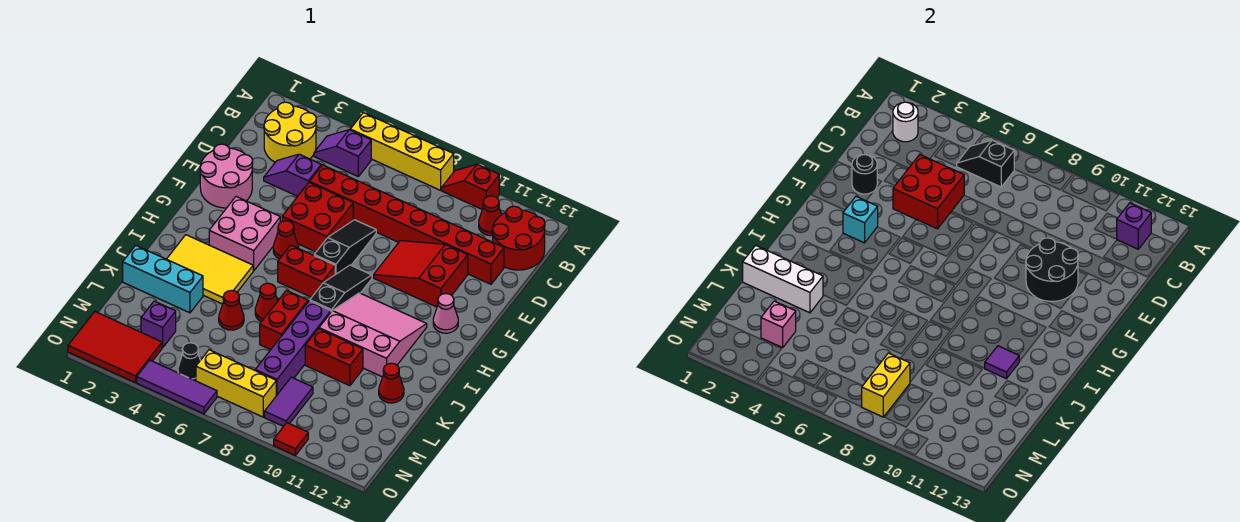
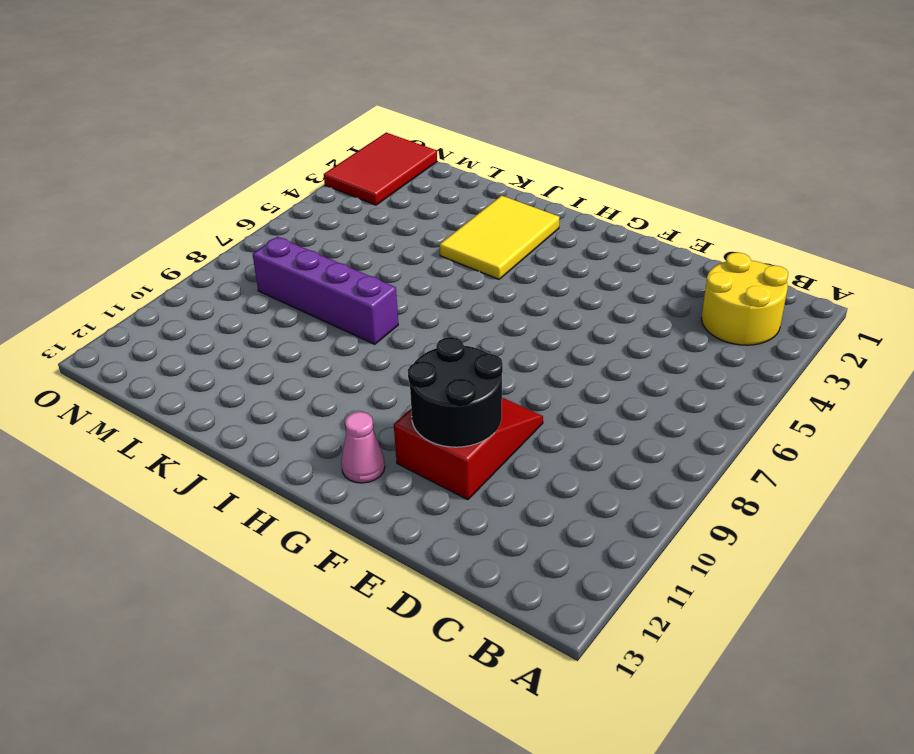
none -> yellow 1x4 brick [350,113,454,190]
none -> red 1x2 slope [442,164,499,209]
none -> purple 1x2 slope [314,130,371,176]
none -> red 1x1 cone [479,196,501,236]

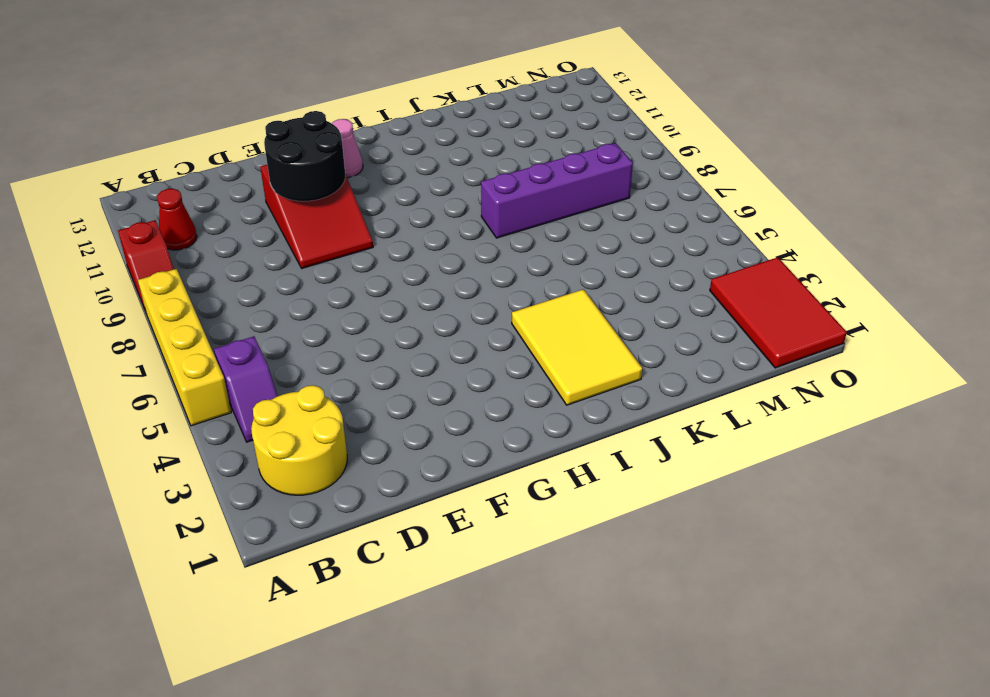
none -> red 2x2 round brick [492,206,545,270]
none -> purple 1x2 slope [264,154,321,196]
none -> red 1x8 brick [309,165,504,284]
none -> pink 2x2 round brick [200,144,253,208]

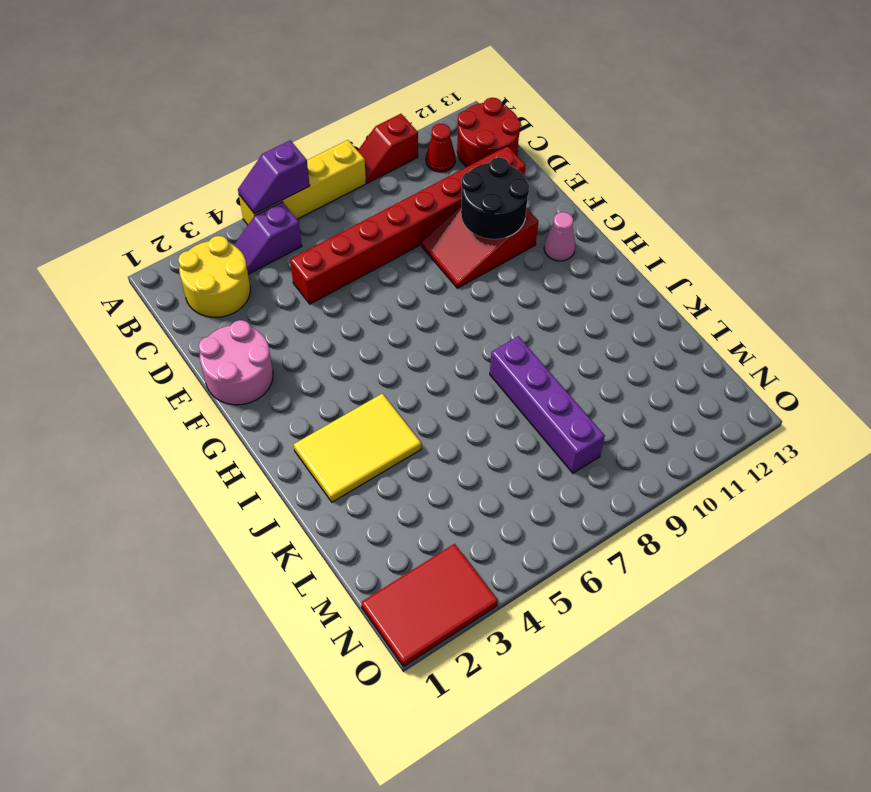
purple 1x2 slope [238,140,310,214] -> purple 1x2 slope moved to [264,154,321,196]
none -> red 2x2 brick [282,183,353,252]
none -> black 1x3 slope [314,220,376,275]
none -> pink 2x2 brick [209,197,280,271]
none -> red 1x1 cone [273,221,299,259]

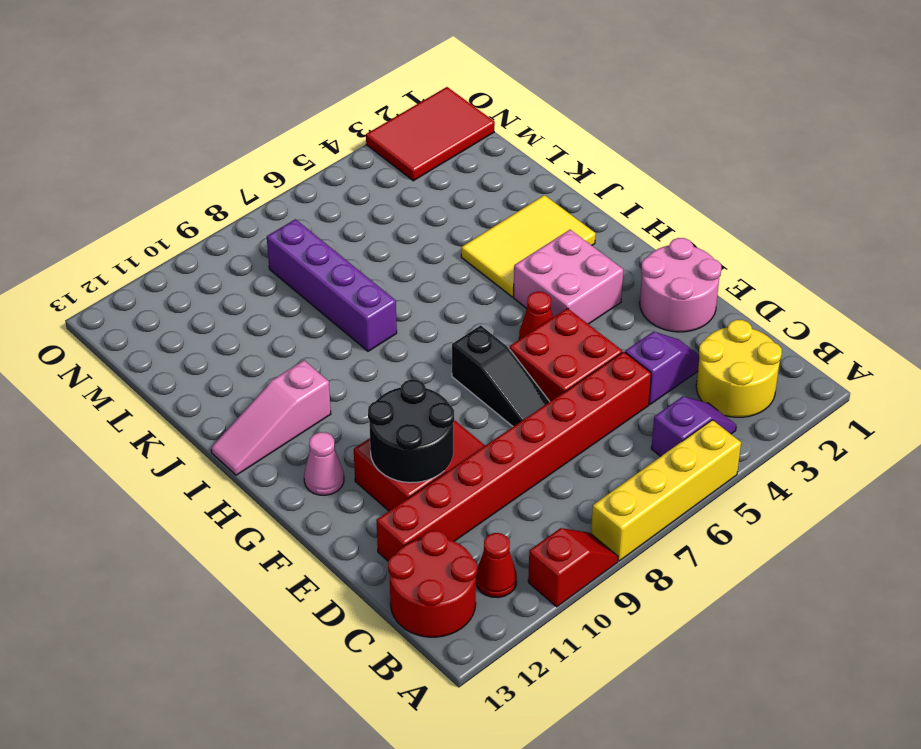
pink 1x3 slope [211,360,331,475] -> pink 3x3 slope [319,293,427,377]
none -> black 1x3 slope [310,265,372,312]
none -> red 1x2 brick [278,245,335,297]
none -> red 1x1 cone [255,283,278,322]
none -> red 1x2 brick [260,290,308,350]

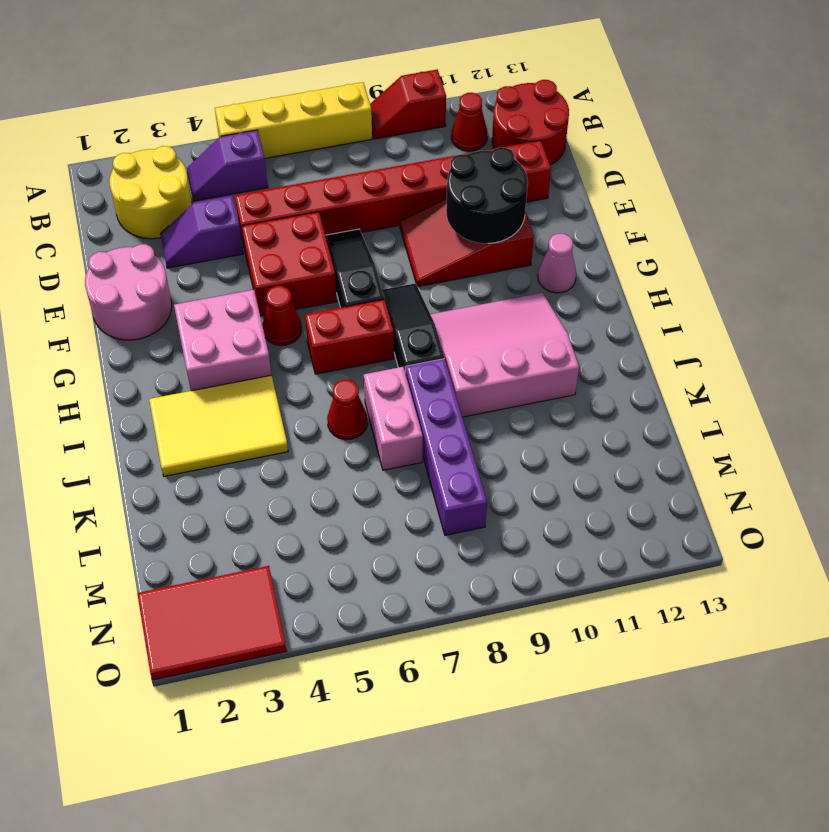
pink 1x2 brick [364,367,423,470] -> red 1x2 brick [260,290,308,350]
none -> cyan 1x3 brick [123,245,203,313]
none -> red 1x1 cone [219,290,244,330]
none -> red 1x2 brick [305,329,363,386]
none -> red 1x1 cone [379,363,404,403]

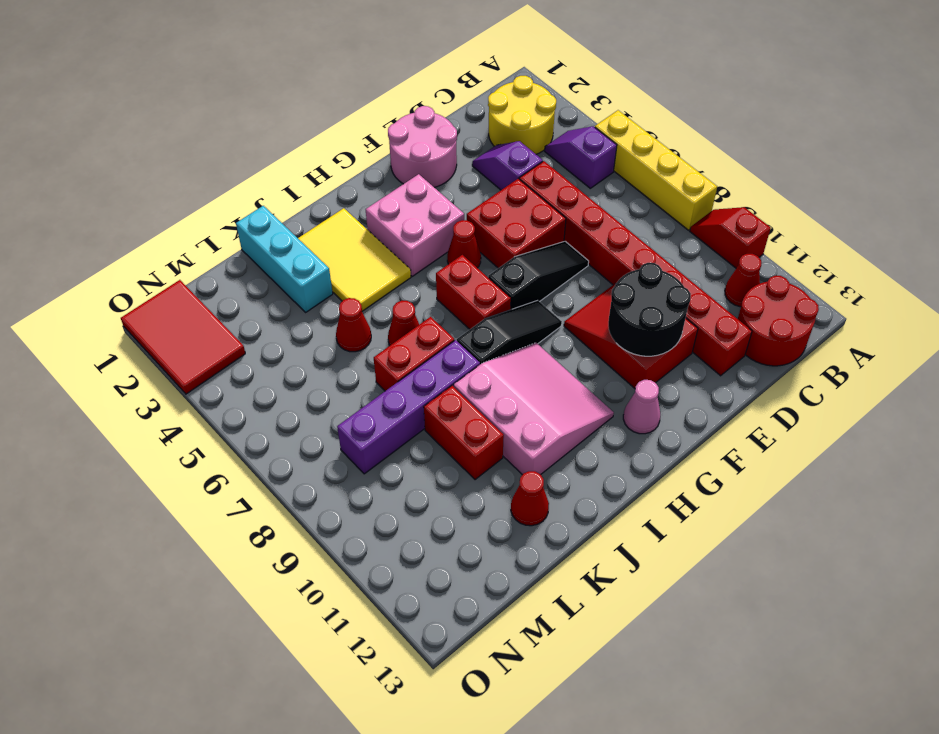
none -> purple 1x1 brick [141,301,176,348]
none -> purple 1x2 tile [265,377,313,426]
none -> black 1x1 cone [178,343,200,381]
none -> yellow 1x3 brick [196,350,276,417]

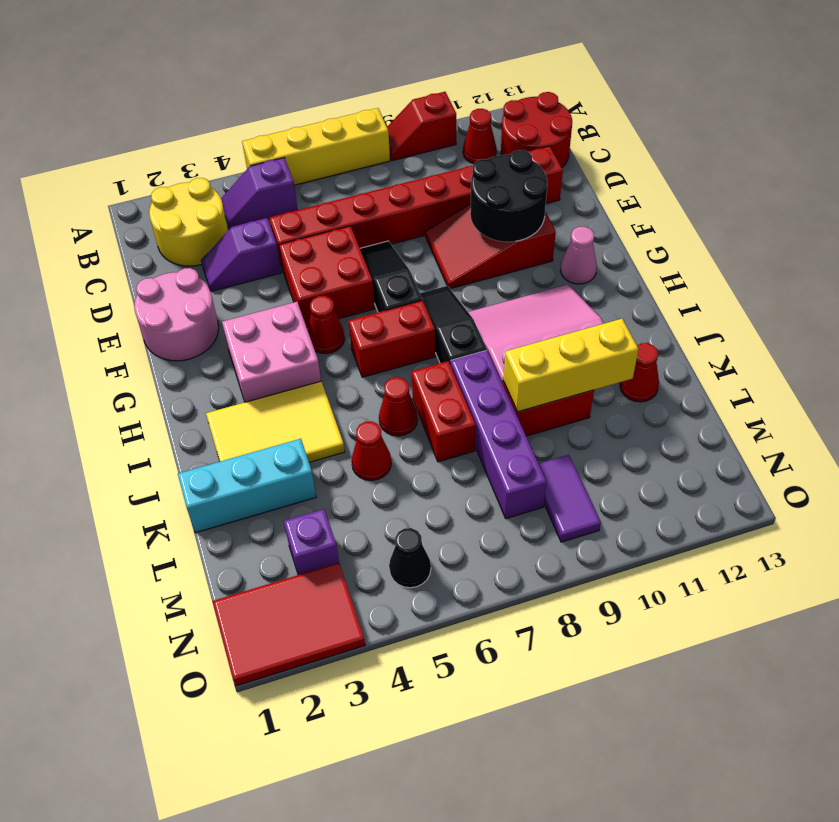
yellow 1x3 brick [504,319,639,412] -> yellow 1x3 brick moved to [196,350,276,417]
none -> purple 1x3 tile [137,360,217,414]
none -> red 1x1 tile [274,423,308,455]
none -> white 1x1 round brick [893,102,918,142]
none -> black 1x2 slope [957,140,1014,187]

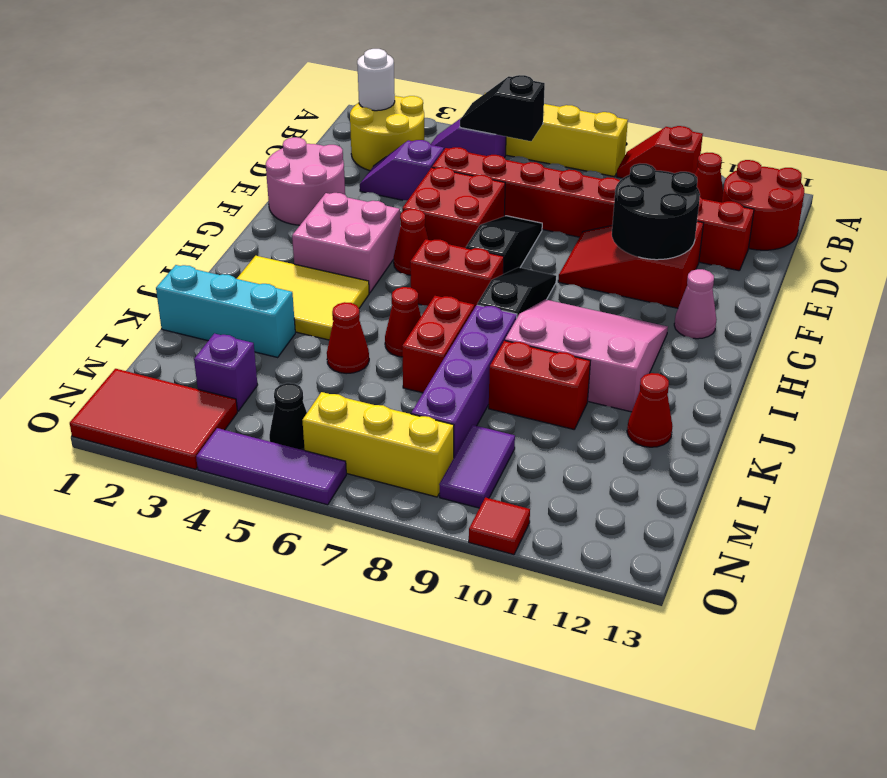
none -> purple 1x1 brick [1116,203,1151,249]
none -> red 2x2 brick [893,155,964,229]
none -> black 1x1 round brick [852,155,877,194]
none -> cyan 1x1 brick [843,197,878,243]

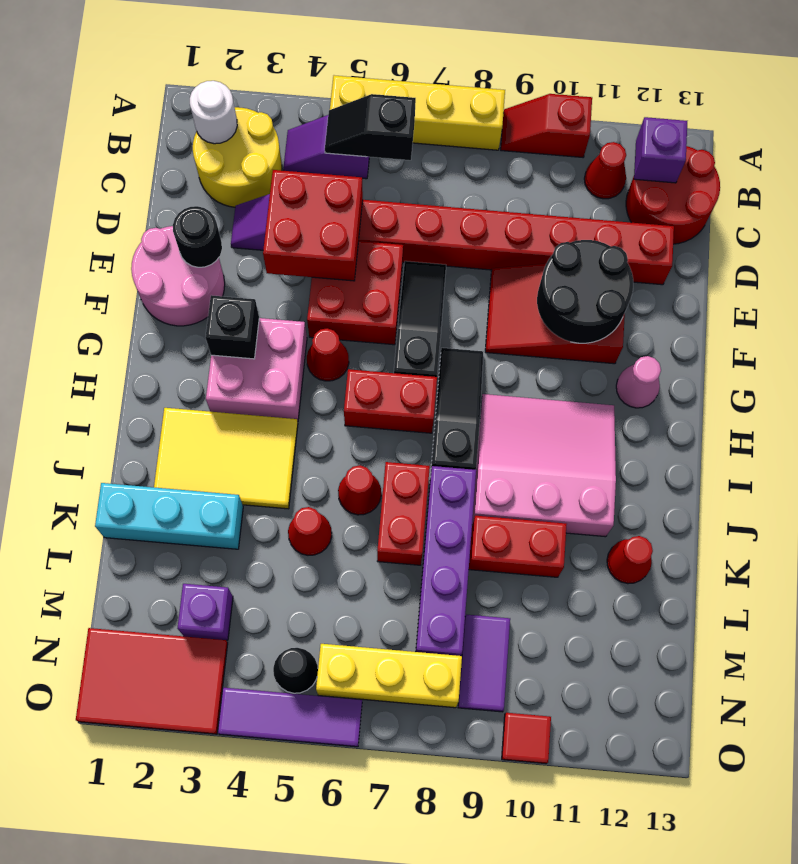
black 1x1 brick [206,295,259,359] -> cyan 1x1 brick [843,197,878,243]
none -> purple 1x1 tile [985,346,1019,379]
none -> white 1x3 brick [743,245,823,313]
none -> pink 1x1 brick [761,301,796,348]
none -> yellow 1x2 brick [862,353,910,417]

